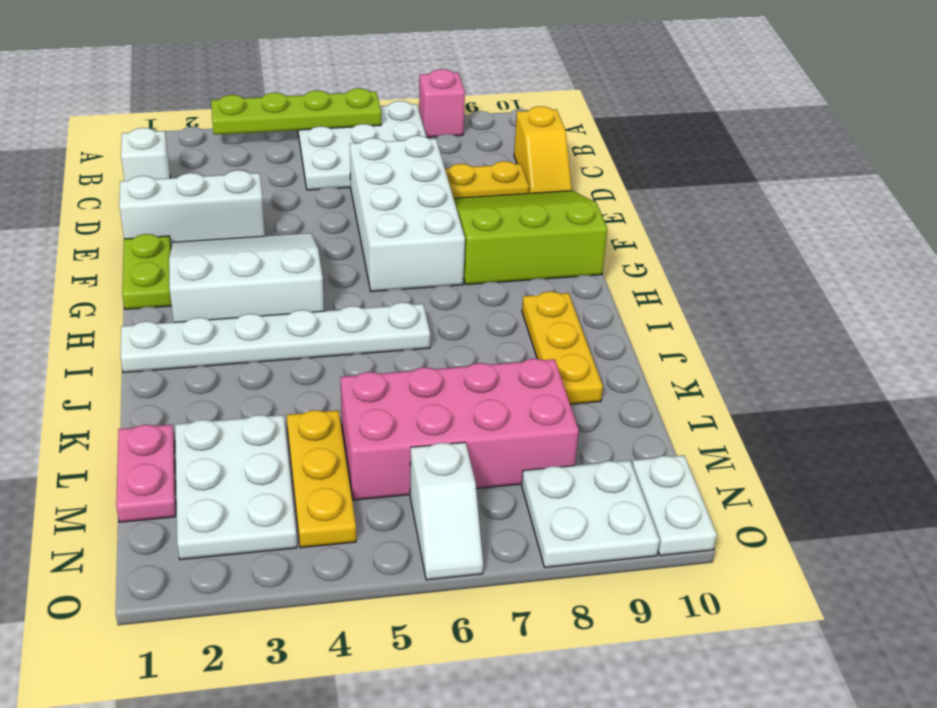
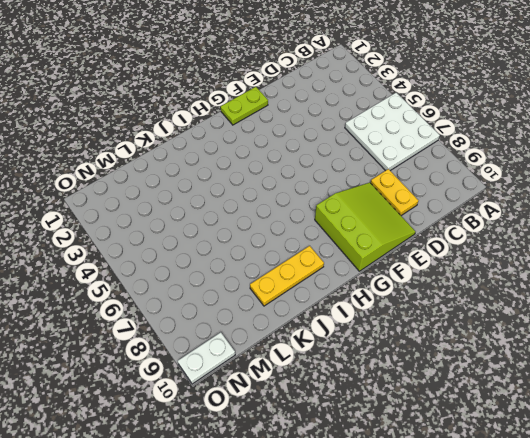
none -> pink 1x1 brick [419,69,465,137]
none -> white 1x1 brick [121,128,170,181]
none -> yellow 1x2 slope [514,106,572,193]

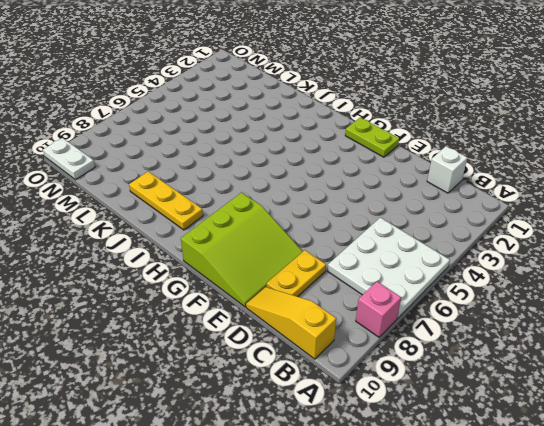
yellow 1x3 slope [246,287,336,359] -> yellow 1x2 slope [514,106,572,193]
none -> white 2x4 brick [350,136,465,292]
none -> white 1x3 brick [119,170,265,248]
none -> white 3x3 slope [169,233,324,322]

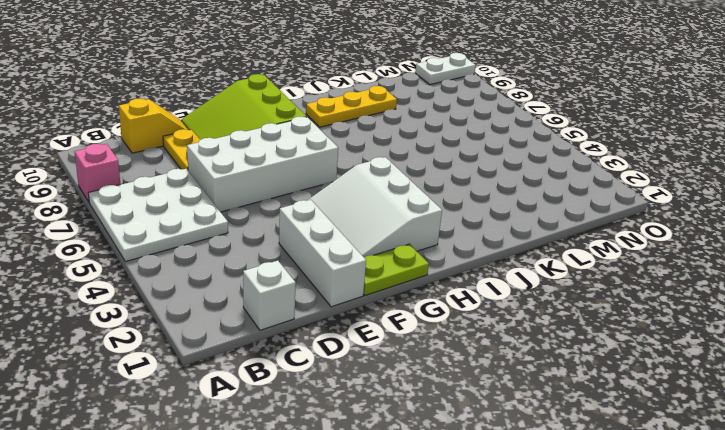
none -> white 1x6 plate [121,302,430,373]
none -> pink 1x2 plate [116,424,176,522]
none -> white 2x3 plate [175,415,297,560]

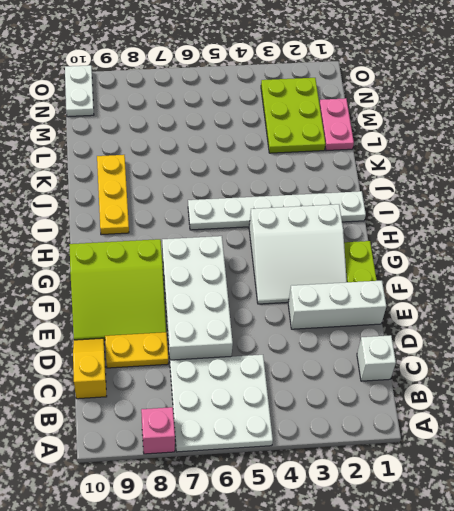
lime 2x3 plate [261,78,325,153] -> white 2x3 plate [175,415,297,560]
none -> yellow 1x3 plate [287,410,356,548]
none -> pink 2x4 brick [340,358,579,500]
none -> white 1x2 slope [410,442,483,580]

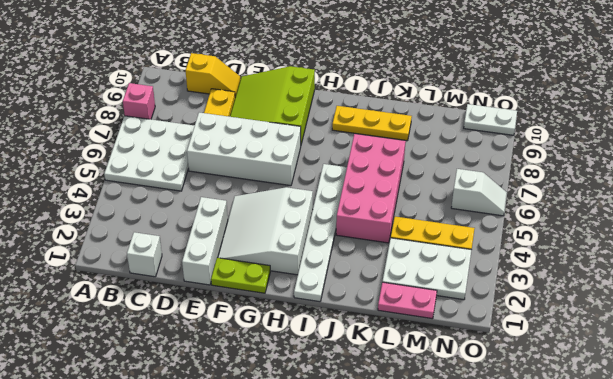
pink 2x4 brick [336,134,406,243] -> pink 2x4 brick moved to [340,358,579,500]
none -> white 2x2 plate [522,460,660,568]
none -> lime 1x4 plate [211,88,381,135]

